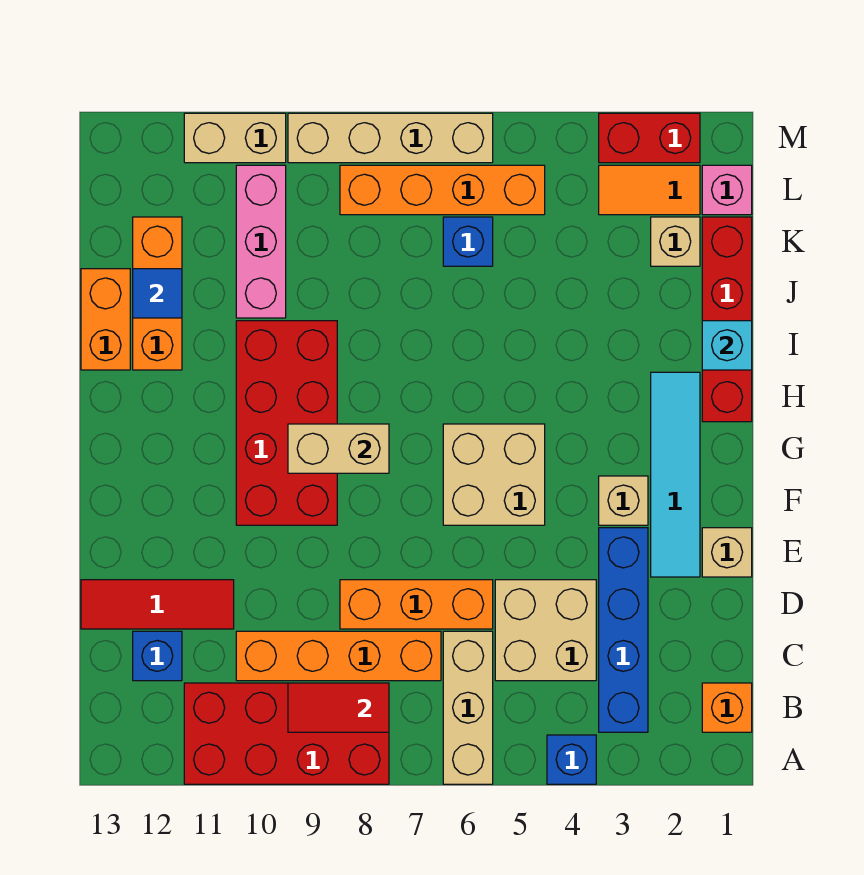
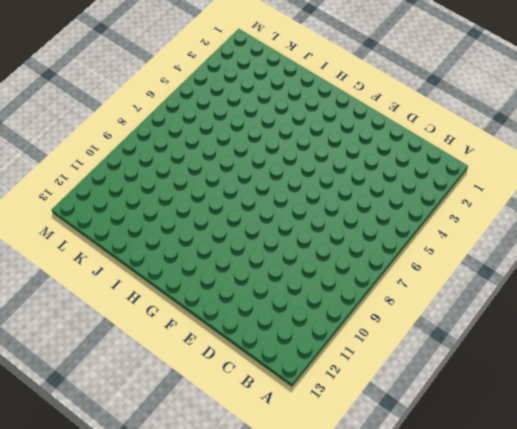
none -> blue 1x1 brick [547,735,596,784]
none -> tan 1x3 brick [443,631,493,784]
none -> red 2x4 brick [184,683,389,784]
none -> orange 1x1 brick [702,683,752,732]

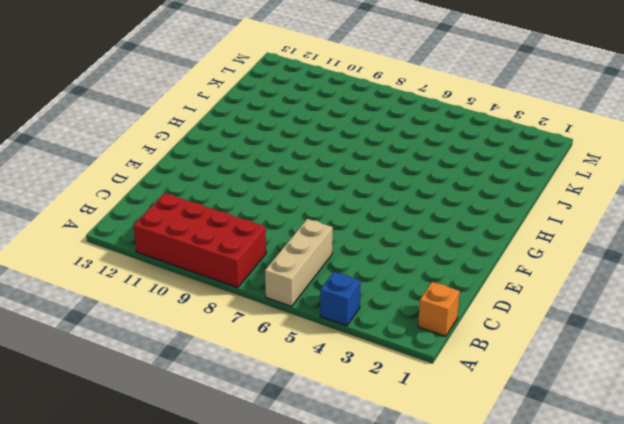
none -> blue 1x4 brick [599,528,648,732]
none -> tan 2x2 brick [495,580,596,681]
none -> orange 1x4 brick [236,631,441,681]
none -> blue 1x1 brick [133,631,182,681]

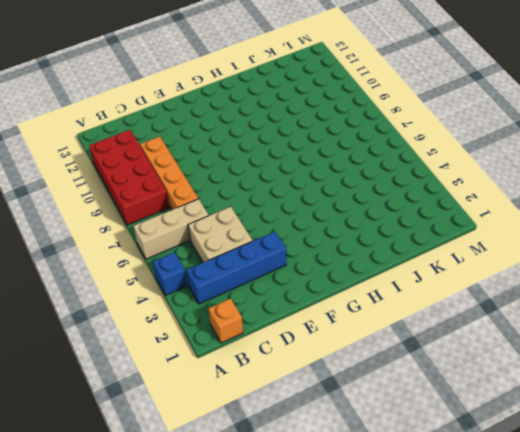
none -> blue 1x1 brick [133,631,182,681]
none -> orange 1x3 brick [340,580,493,629]
none -> red 1x3 tile [81,580,234,629]
none -> tan 1x1 brick [702,528,752,577]

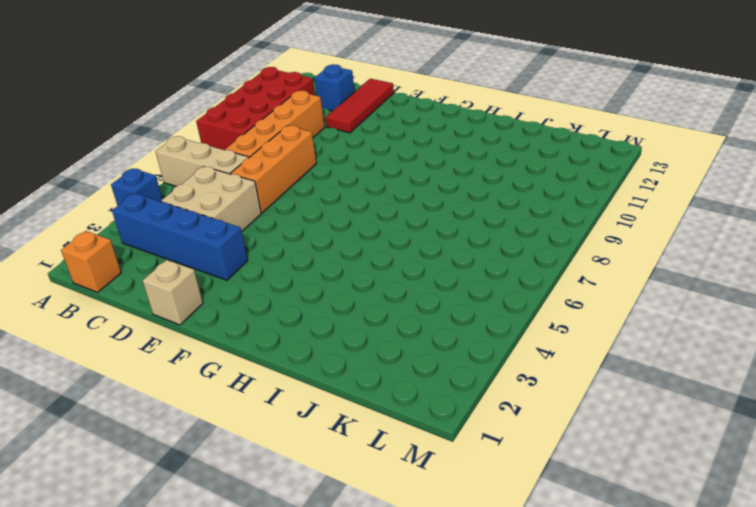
none -> cyan 1x4 tile [651,372,700,577]
none -> tan 1x1 brick [599,476,648,525]
none -> tan 2x2 brick [443,424,545,525]
none -> red 2x4 brick [236,321,337,525]

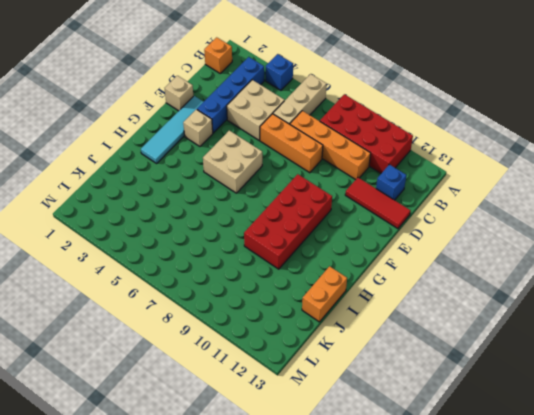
none -> red 1x4 brick [702,217,752,422]
none -> orange 1x3 brick [133,217,182,370]
none -> pink 1x3 brick [236,165,286,318]
none -> tan 1x1 brick [651,217,700,266]

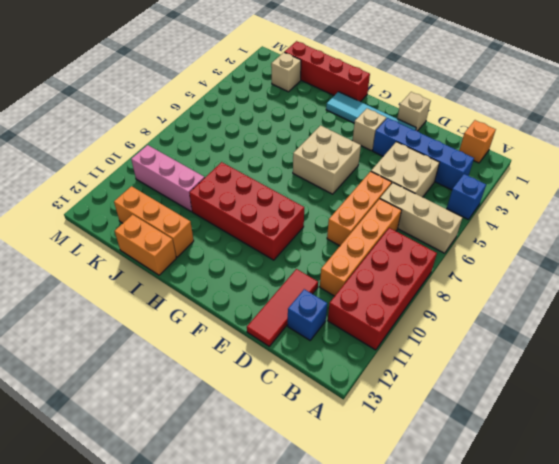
none -> blue 1x1 brick [443,217,493,266]
none -> pink 1x1 brick [702,165,752,215]
none -> orange 1x2 tile [599,165,700,215]
none -> orange 1x4 brick [340,165,545,215]

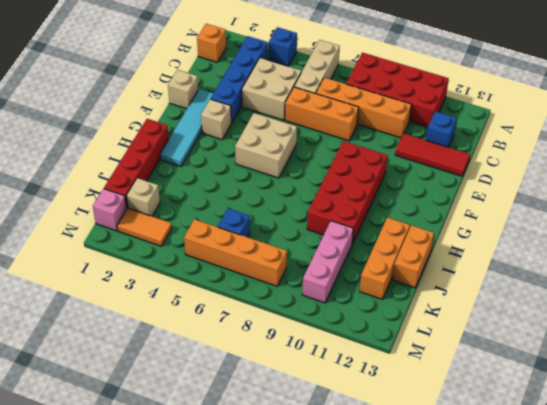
none -> red 1x2 brick [599,113,700,163]
none -> tan 1x4 brick [288,113,493,163]
none -> tan 1x2 brick [184,113,286,163]
none -> red 1x2 tile [288,683,389,732]

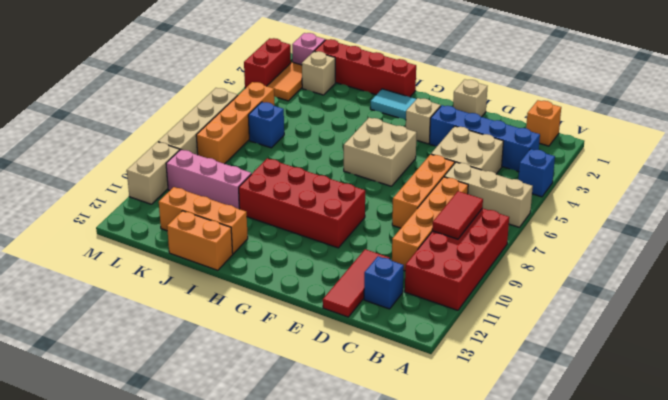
none -> tan 1x2 brick [288,424,389,473]
none -> cyan 1x1 brick [702,321,752,370]
none -> blue 1x1 tile [133,269,182,318]

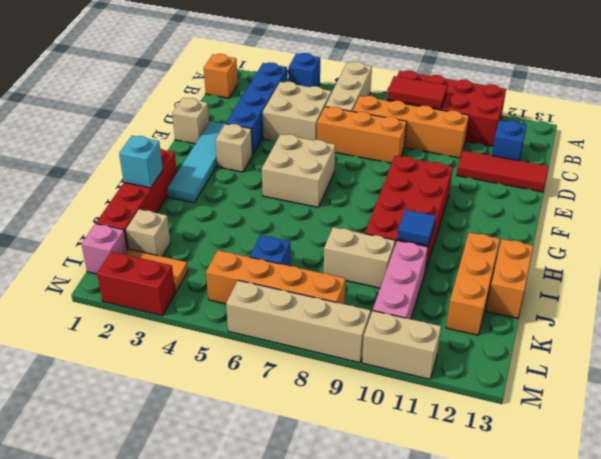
blue 1x1 tile [397,210,436,245] -> blue 1x1 tile moved to [133,269,182,318]
tan 1x2 brick [324,227,395,288] -> tan 1x2 brick moved to [288,424,389,473]

